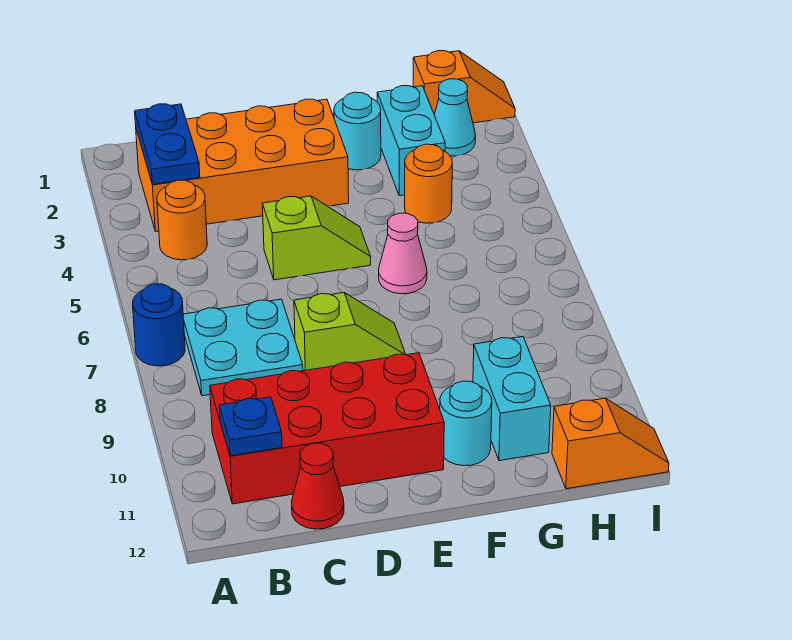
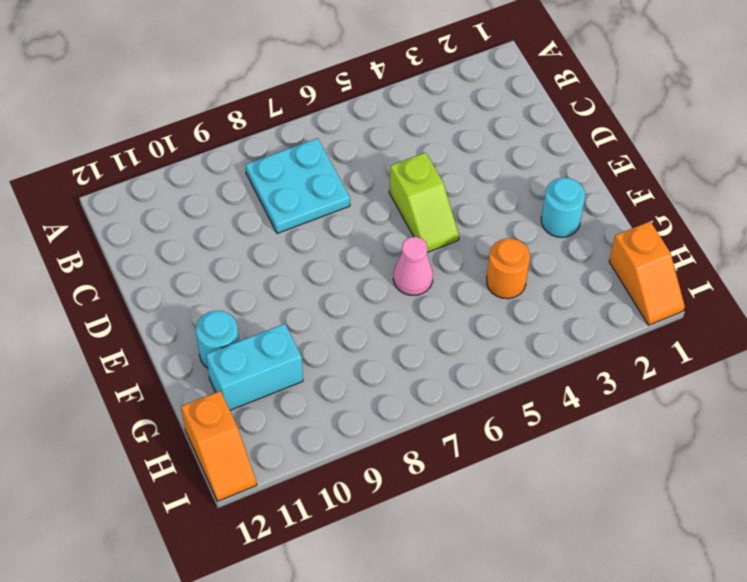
none -> blue 1x1 round brick [133,284,185,366]
none -> orange 2x4 brick [136,99,349,232]
none -> orange 1x1 round brick [157,180,207,260]

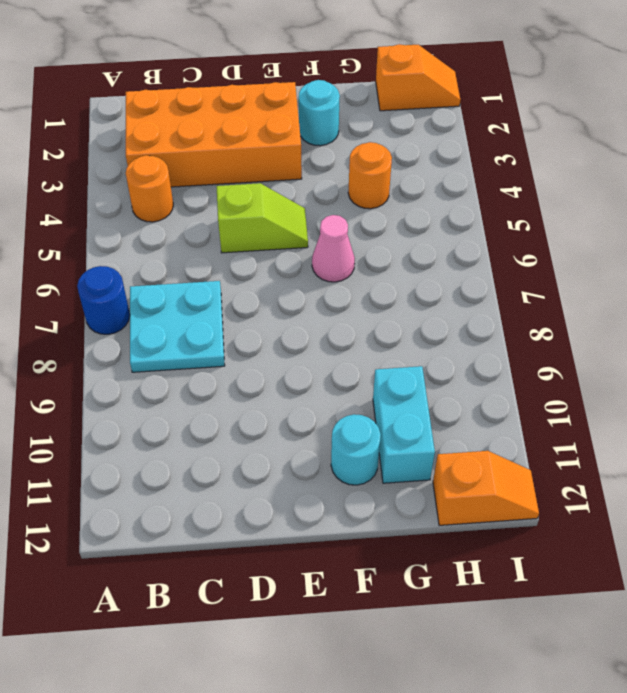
none -> red 2x4 brick [210,353,444,504]
none -> red 1x1 cone [292,443,344,529]
none -> lime 1x2 slope [294,293,406,371]

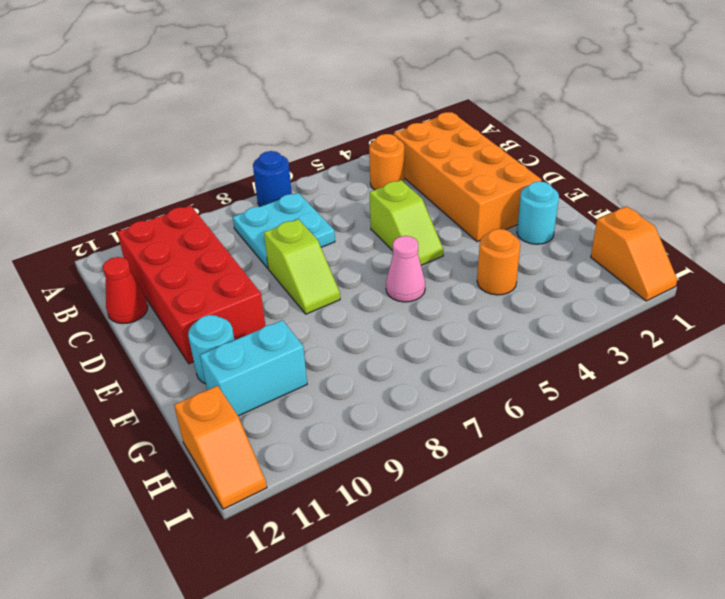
none -> cyan 1x2 brick [377,86,445,196]
none -> cyan 1x1 cone [435,79,476,156]
none -> blue 1x2 plate [135,104,200,185]

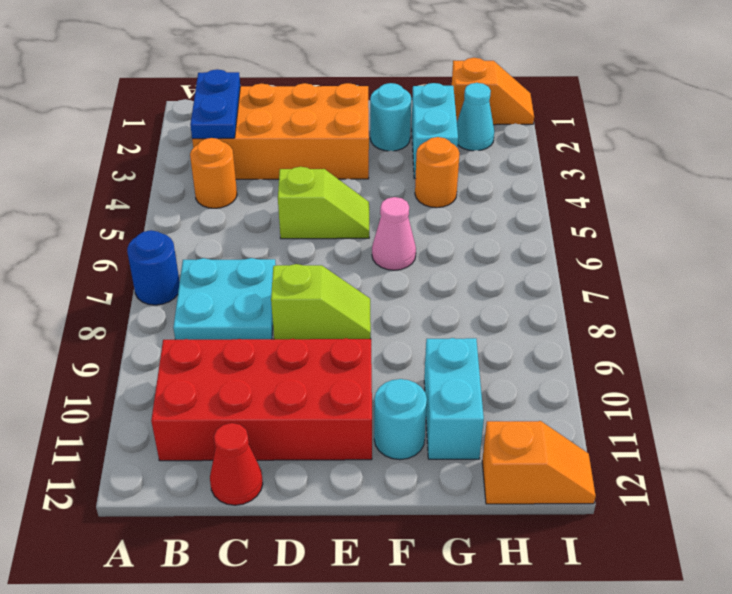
none -> blue 1x1 plate [219,397,282,456]

